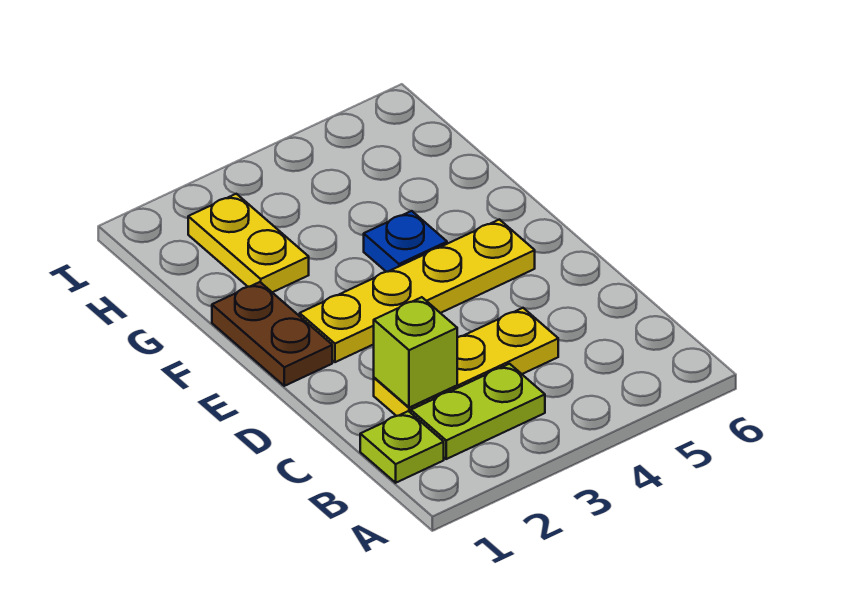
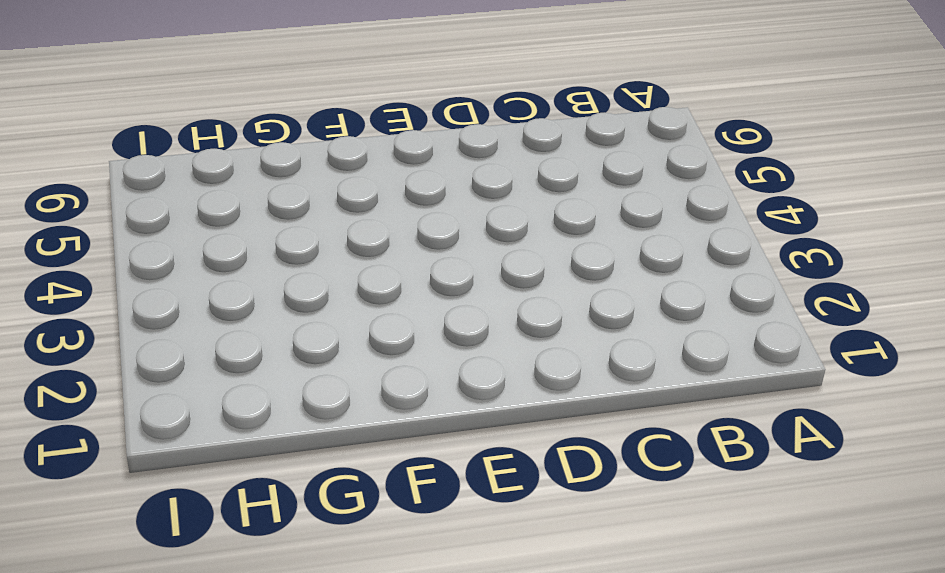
none -> lime 1x1 plate [360,411,444,483]
none -> lime 1x2 plate [411,364,545,459]

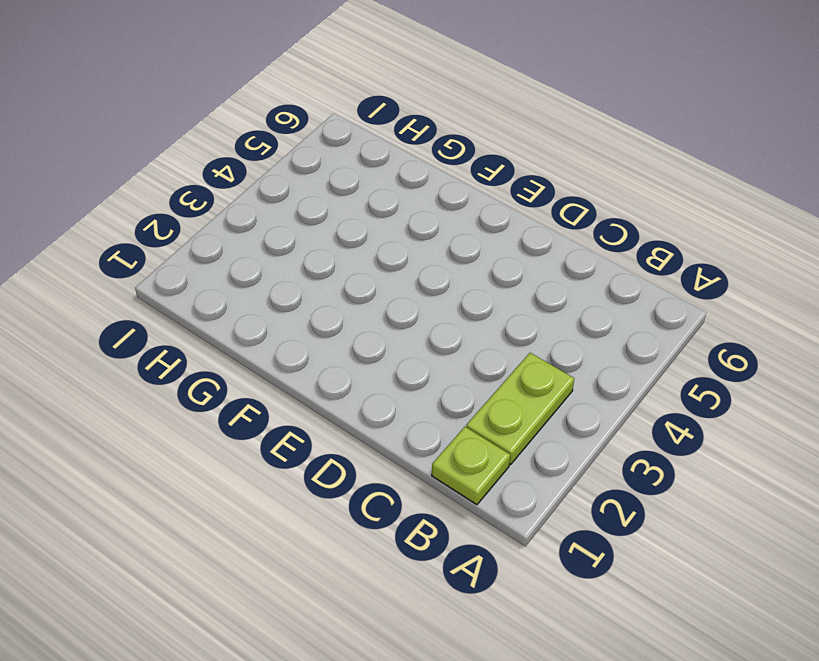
none -> yellow 1x3 plate [374,308,558,416]
none -> brown 1x2 plate [212,282,332,386]

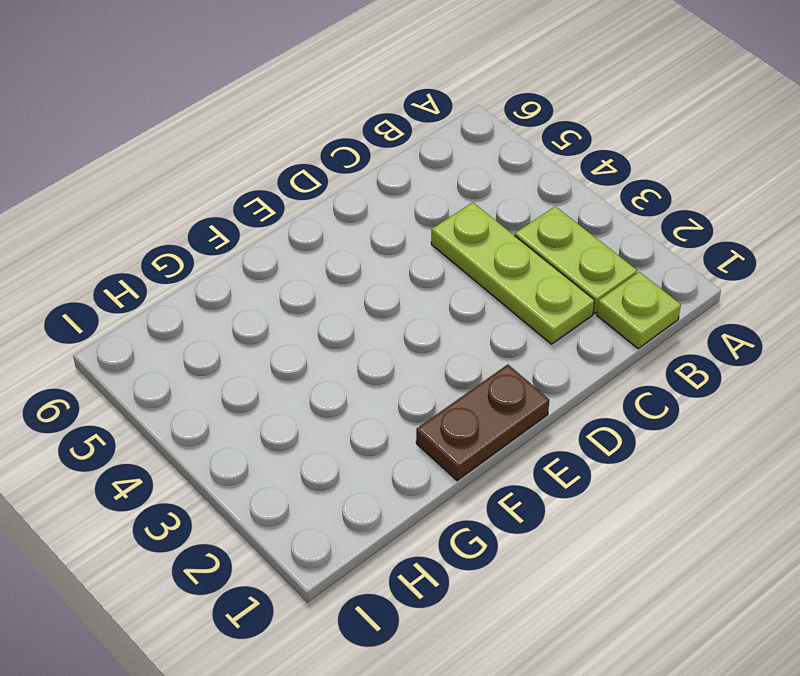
lime 1x3 plate [431,202,595,344] -> yellow 1x3 plate [374,308,558,416]
none -> yellow 1x4 plate [300,220,535,362]
none -> blue 1x1 plate [364,211,447,272]

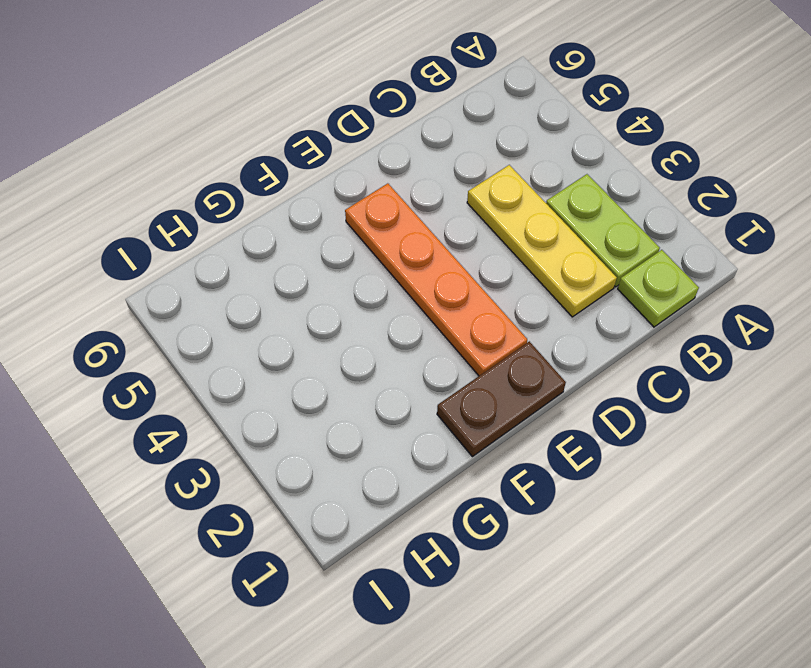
orange 1x4 plate [345,183,527,376] -> yellow 1x4 plate [300,220,535,362]
none -> blue 1x1 plate [364,211,447,272]
none -> yellow 1x2 plate [188,194,309,292]

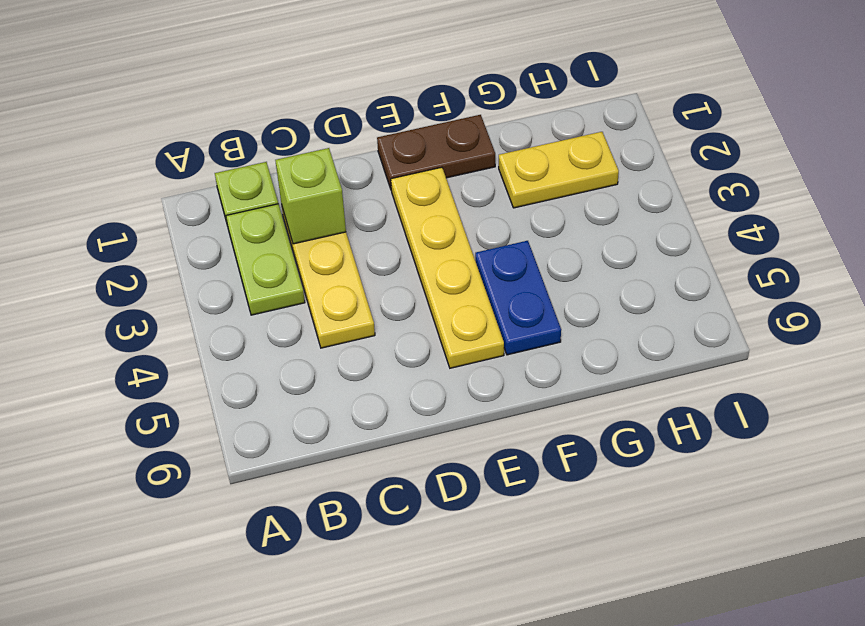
blue 1x2 plate [475,241,561,355] -> blue 1x1 plate [364,211,447,272]

